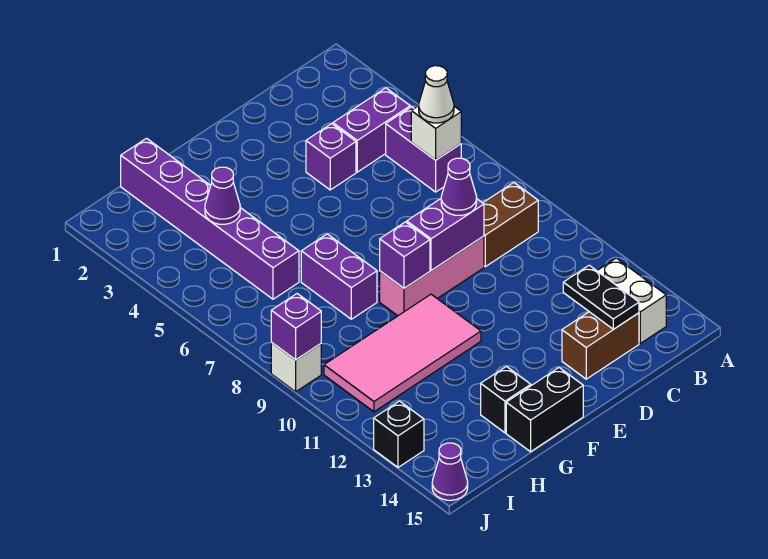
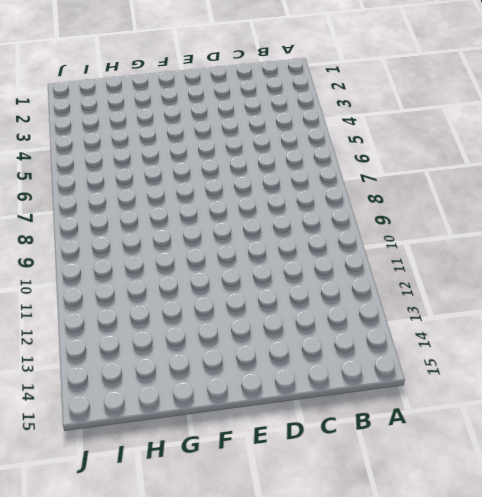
none -> purple 1x2 brick [333,88,410,172]
none -> purple 1x2 brick [386,107,461,192]
none -> brown 1x2 brick [483,183,538,267]

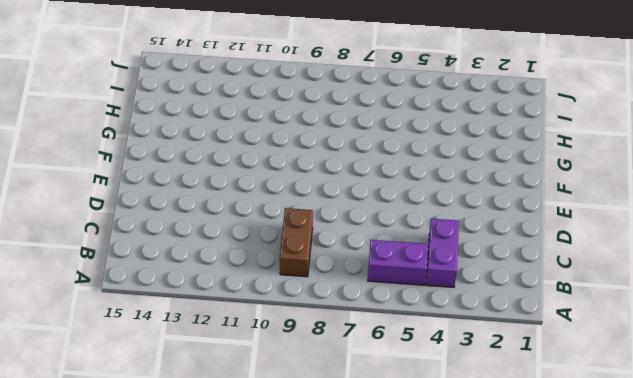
none -> white 1x2 brick [597,258,666,343]
none -> brown 1x2 brick [562,312,639,379]
none -> purple 1x1 brick [306,124,356,190]

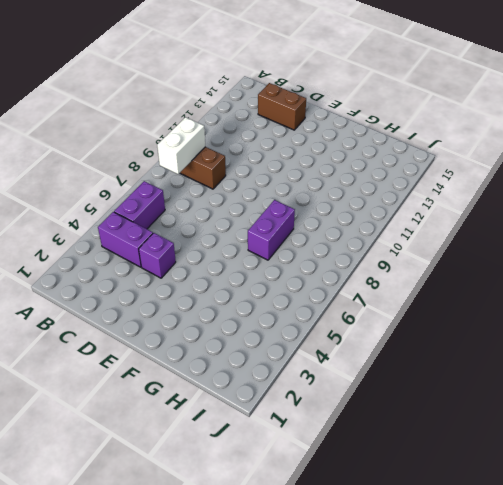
white 1x2 brick [157,117,205,174] -> white 1x2 brick moved to [597,258,666,343]
none -> pink 1x3 brick [380,236,484,316]
none -> pink 2x4 tile [324,294,481,412]
none -> black 1x2 brick [506,368,583,452]

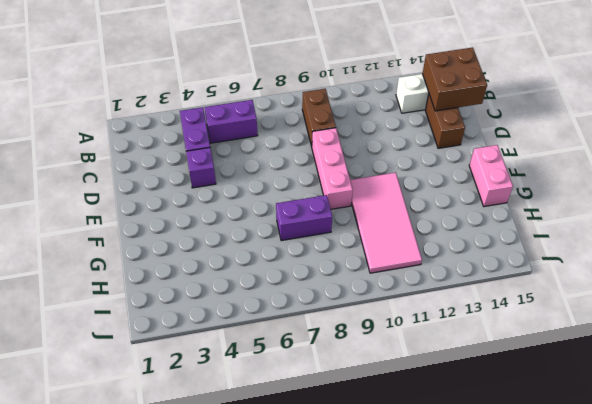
brown 2x2 brick [422,47,487,111] -> black 1x2 plate [563,265,639,329]
pink 1x2 brick [469,145,513,207] -> black 1x2 brick [506,368,583,452]
none -> black 1x1 brick [481,366,531,433]
none -> purple 1x6 brick [121,138,299,299]
none -> white 1x1 brick [271,342,321,392]

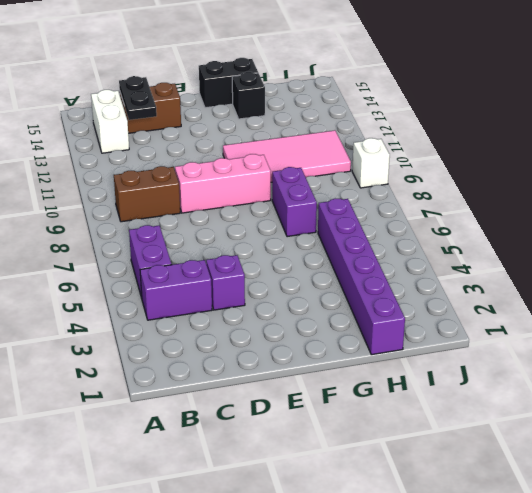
none -> black 1x1 brick [374,401,424,467]
none -> purple 1x1 cone [432,443,468,500]
none -> white 1x1 brick [411,106,461,160]

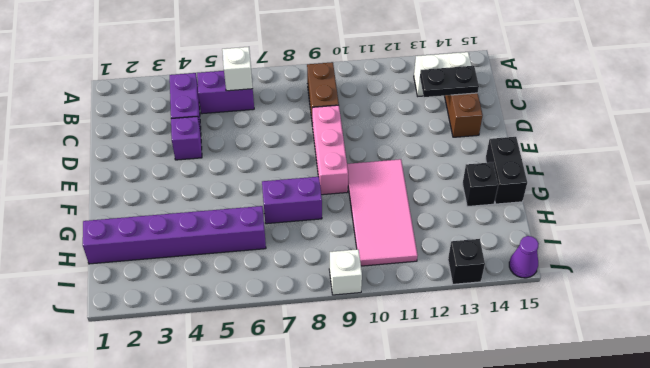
none -> purple 1x2 brick [407,199,484,271]
none -> purple 1x1 brick [380,222,430,288]
none -> purple 1x1 cone [205,167,240,224]

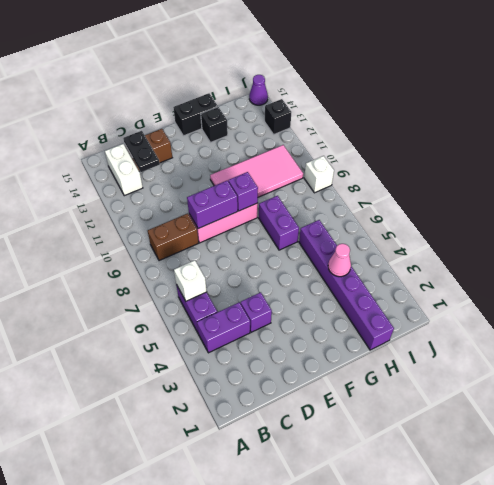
pink 1x1 cone [328,244,351,277] -> purple 1x1 cone [205,167,240,224]
none -> purple 1x1 brick [271,294,321,360]
none -> white 1x1 cone [419,66,454,123]
none -> purple 1x1 cone [441,158,477,215]

